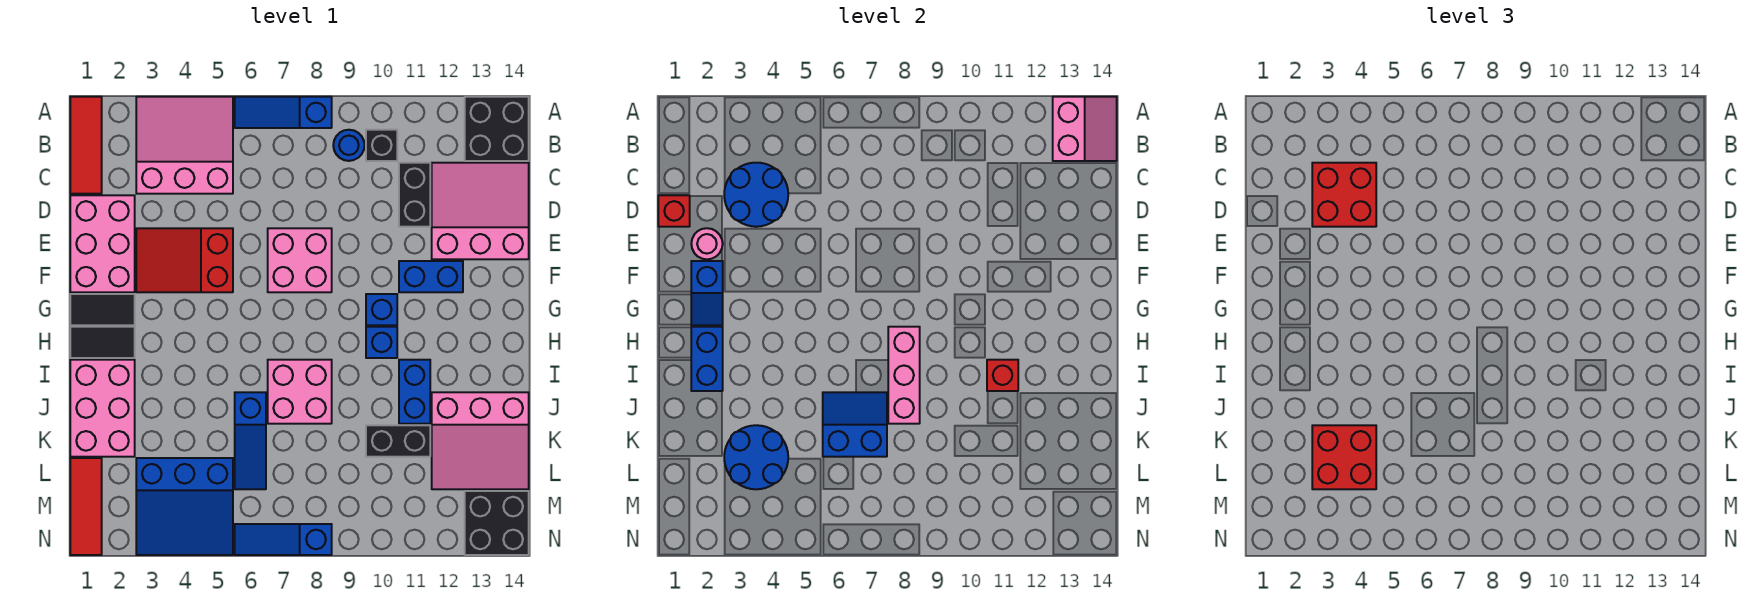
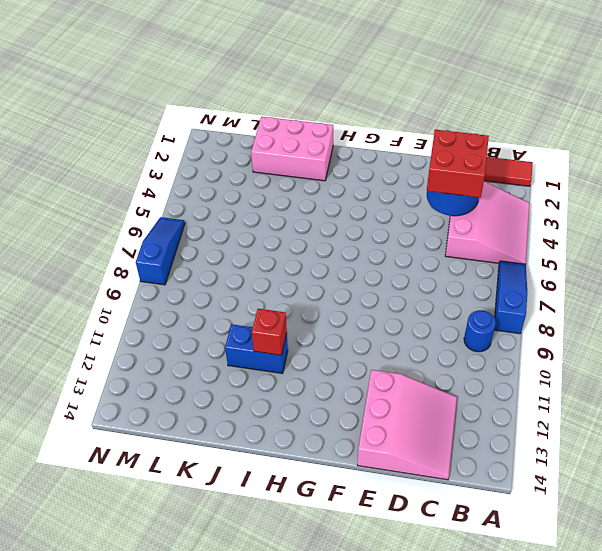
none -> black 2x2 brick [465,97,529,161]
none -> black 1x1 brick [366,130,397,161]
none -> black 1x2 brick [399,163,430,227]
none -> pink 2x3 brick [70,195,135,292]

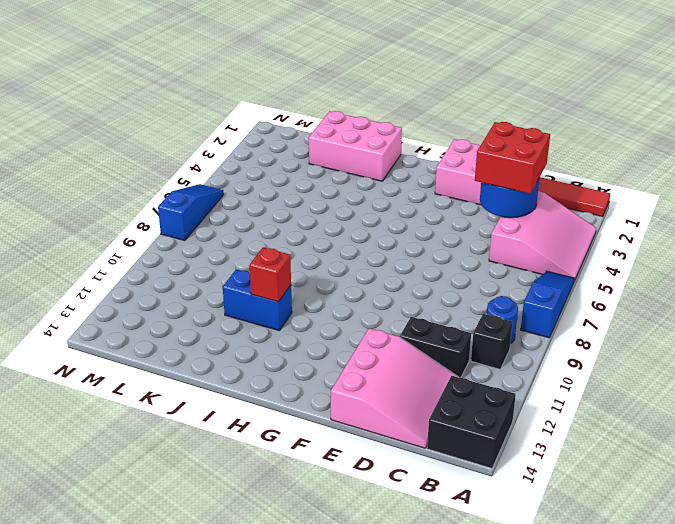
none -> red 2x3 slope [136,228,233,292]
none -> pink 2x2 brick [268,228,332,292]
none -> blue 1x2 brick [399,261,463,292]
none -> black 1x2 tile [70,294,135,325]

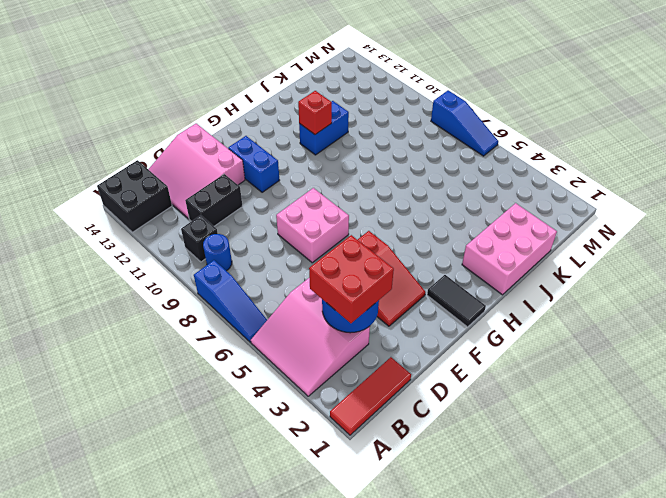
none -> pink 2x3 brick [70,195,135,292]
none -> blue 1x1 brick [366,294,397,325]
none -> black 1x2 tile [70,327,135,358]
none -> blue 1x1 brick [366,327,397,358]

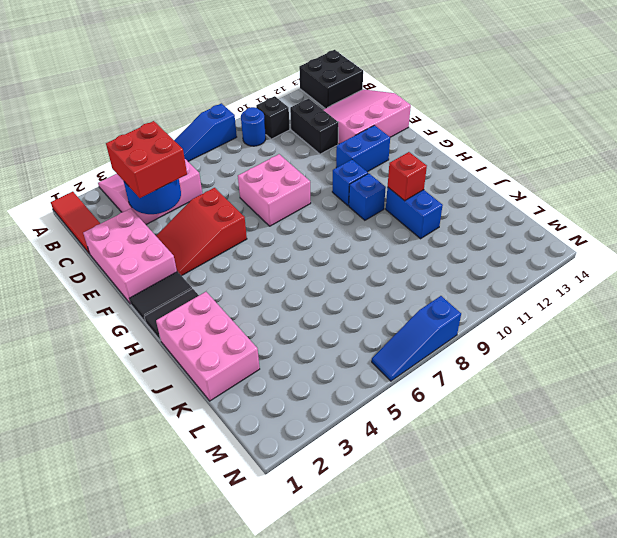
none -> pink 2x2 brick [268,360,332,424]
none -> blue 1x3 slope [235,392,266,489]
none -> pink 3x3 slope [432,392,529,489]
none -> black 1x2 brick [366,425,430,457]

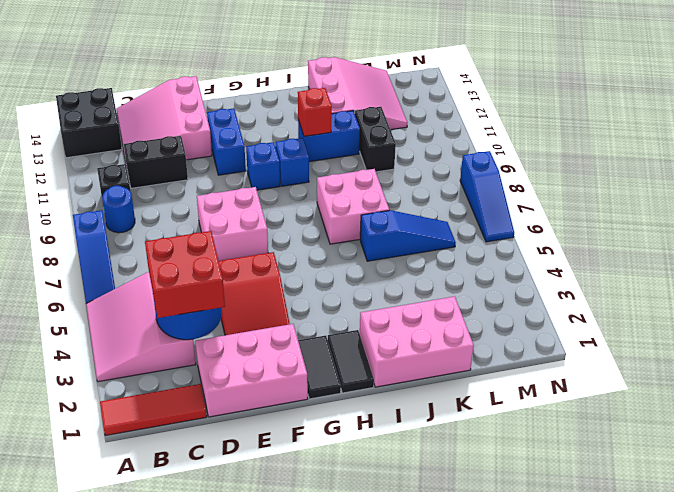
none -> red 1x3 tile [70,458,102,555]
none -> blue 3x3 slope [136,458,233,555]
none -> black 2x2 brick [465,491,529,555]
none -> pink 2x2 slope [1053,97,1117,161]

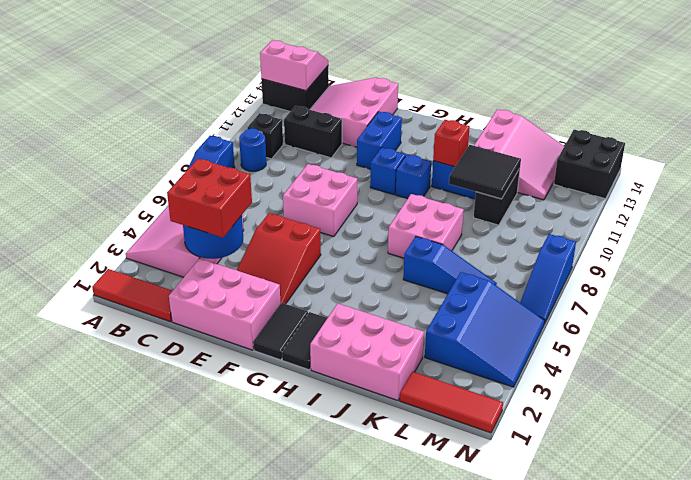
black 2x2 tile [449,145,521,199] -> none
none -> red 1x1 brick [658,195,690,227]
none -> pink 1x1 round brick [691,228,723,259]
none -> blue 1x2 slope [691,261,723,325]
none -> blue 1x2 brick [691,327,723,391]

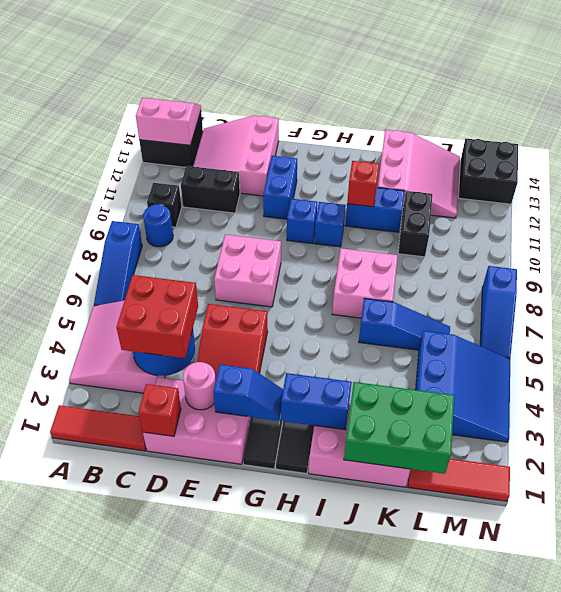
green 2x3 brick [344,382,454,474] -> none
none -> pink 1x3 brick [888,327,920,424]
none -> blue 2x2 slope [823,392,887,457]
none -> blue 2x2 round brick [724,425,788,489]
none -> red 2x2 brick [1312,425,1376,489]

